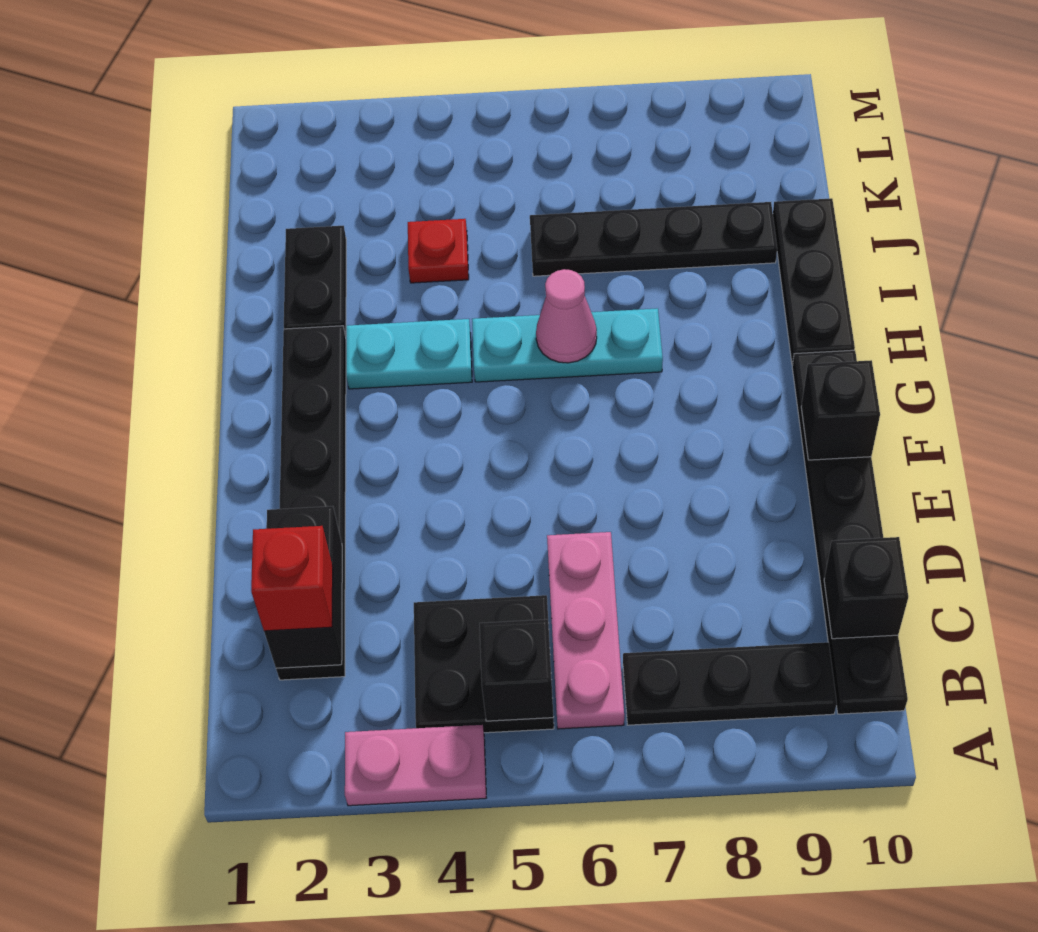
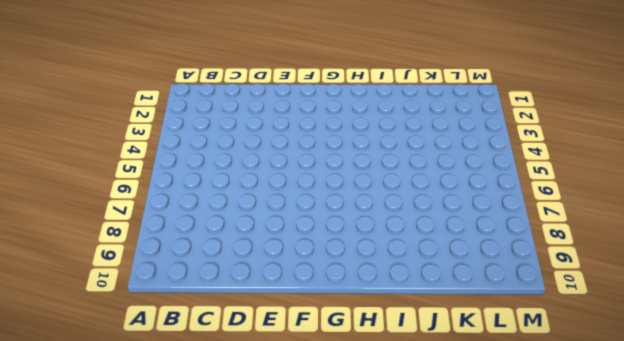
none -> pink 1x2 plate [345,725,486,806]
none -> black 2x2 plate [414,595,554,733]
none -> pink 1x3 plate [547,532,624,729]

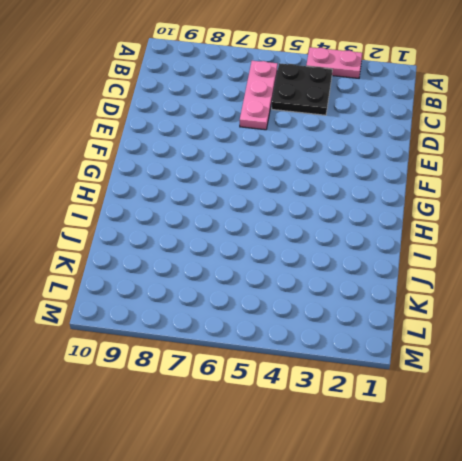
none -> black 1x3 plate [623,642,837,725]
none -> black 1x6 plate [792,350,908,714]
none -> black 1x6 plate [276,326,346,680]

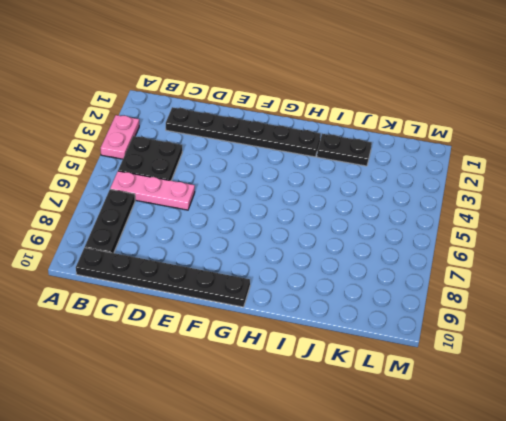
none -> cyan 1x2 plate [346,319,472,389]
none -> cyan 1x3 plate [472,308,663,382]
none -> black 1x3 plate [773,198,855,365]

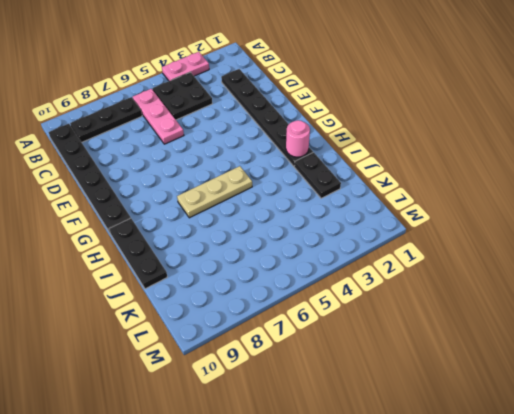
pink 1x1 round brick [286,120,310,157] -> none
tan 1x3 plate [177,166,252,218] -> cyan 1x3 plate [472,308,663,382]
none -> cyan 1x2 plate [346,319,472,389]
none -> red 1x1 plate [408,219,469,283]
none -> black 1x4 plate [530,202,777,276]

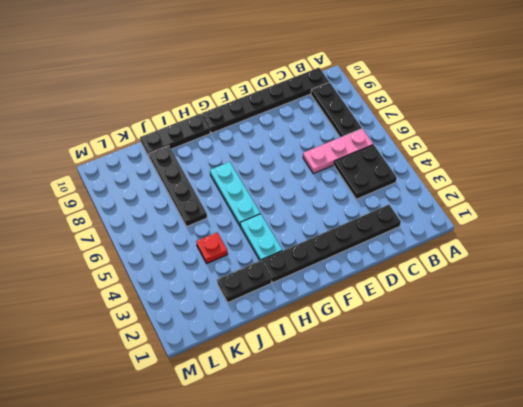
none -> pink 1x2 plate [345,725,486,806]
none -> black 1x1 brick [480,619,553,721]
none -> black 1x2 brick [264,506,342,668]

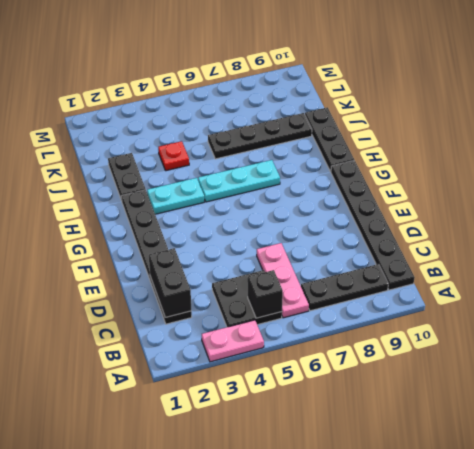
none -> black 1x1 brick [824,537,908,639]
none -> black 1x1 brick [801,360,880,460]
none -> pink 1x1 cone [536,269,597,363]

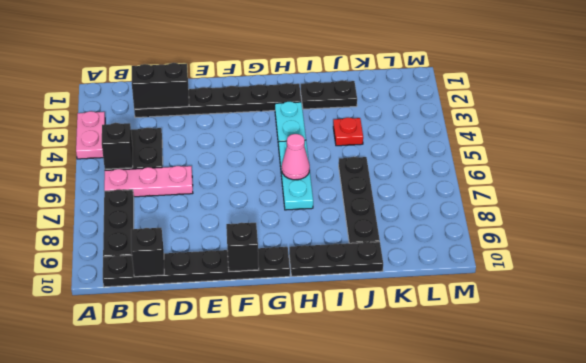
none -> red 1x1 brick [251,526,333,631]

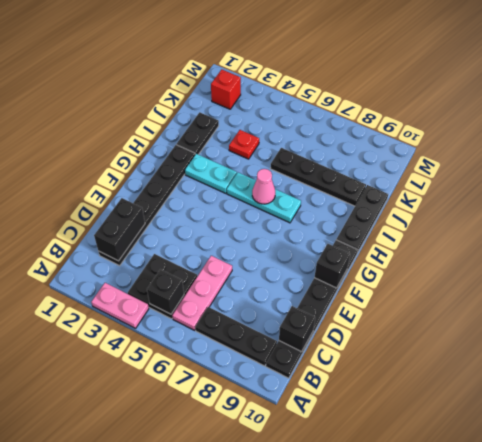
red 1x1 brick [211,70,241,109] -> red 1x1 brick moved to [251,526,333,631]

